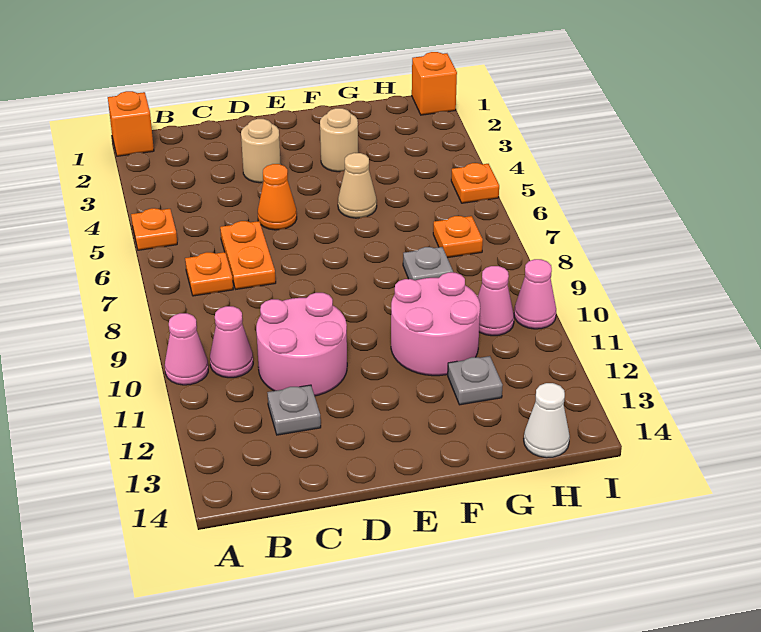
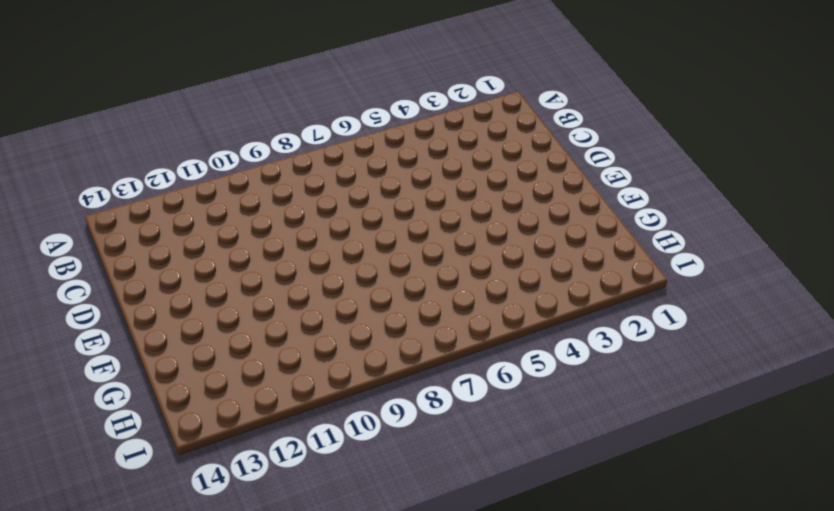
none -> orange 1x1 brick [108,91,154,156]
none -> orange 1x1 plate [131,208,177,250]
none -> pink 1x1 cone [165,313,208,385]

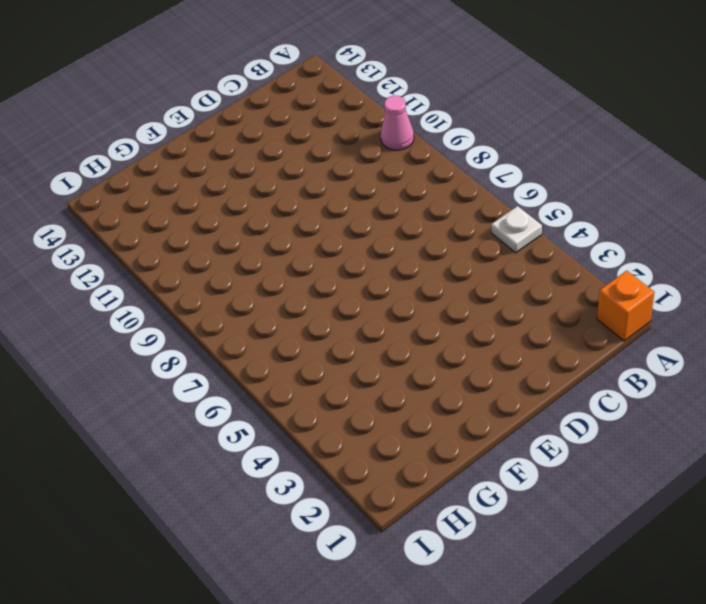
white 1x1 plate [491,206,542,253] -> orange 1x1 plate [131,208,177,250]
none -> orange 1x1 plate [185,252,233,296]
none -> pink 1x1 cone [210,306,253,378]
none -> orange 1x2 plate [220,221,276,289]

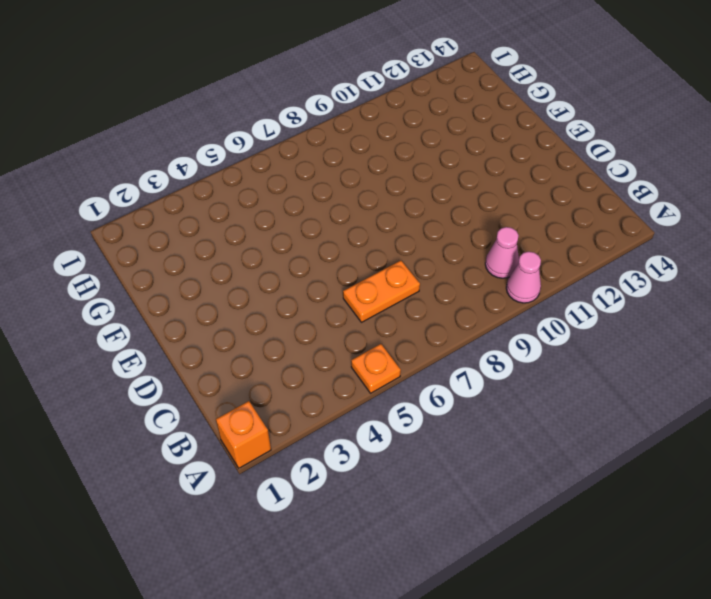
none -> orange 1x1 plate [185,252,233,296]
none -> pink 2x2 round brick [256,293,347,396]
none -> grey 1x1 plate [267,385,321,435]

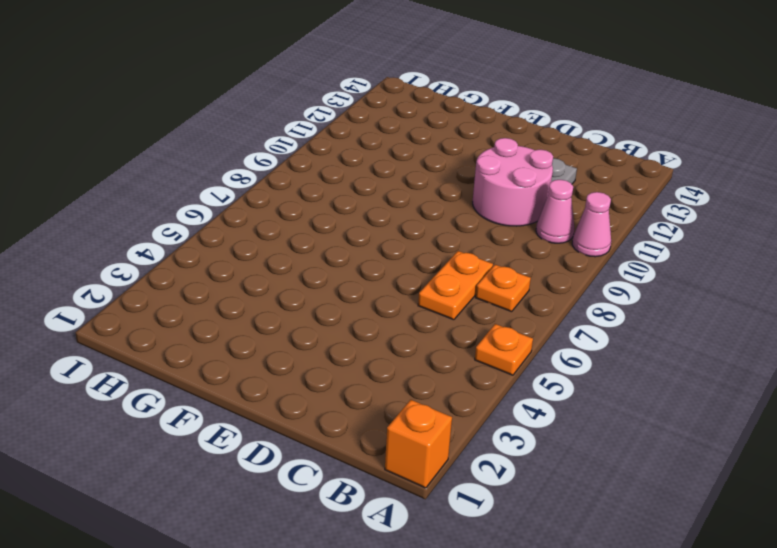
none -> tan 1x1 round brick [241,119,280,183]
none -> orange 1x1 cone [258,164,297,230]
none -> tan 1x1 round brick [320,108,358,172]

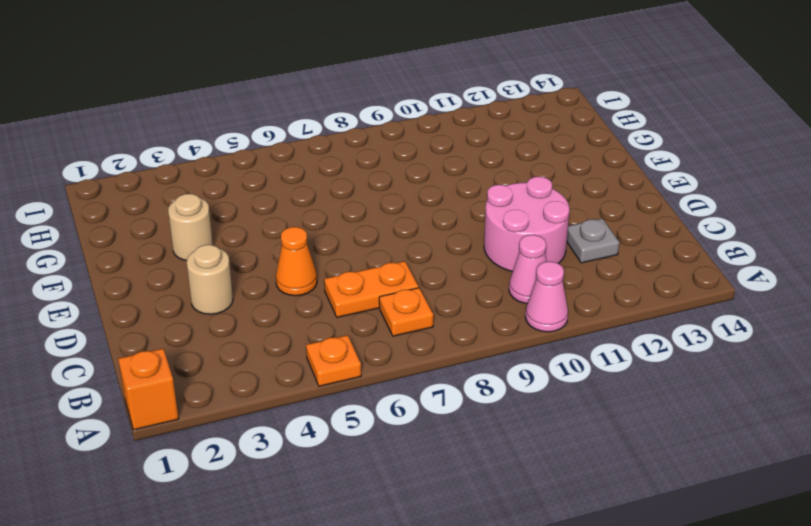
none -> tan 1x1 cone [338,153,377,218]
none -> pink 2x2 round brick [391,272,480,376]
none -> grey 1x1 plate [403,247,453,280]

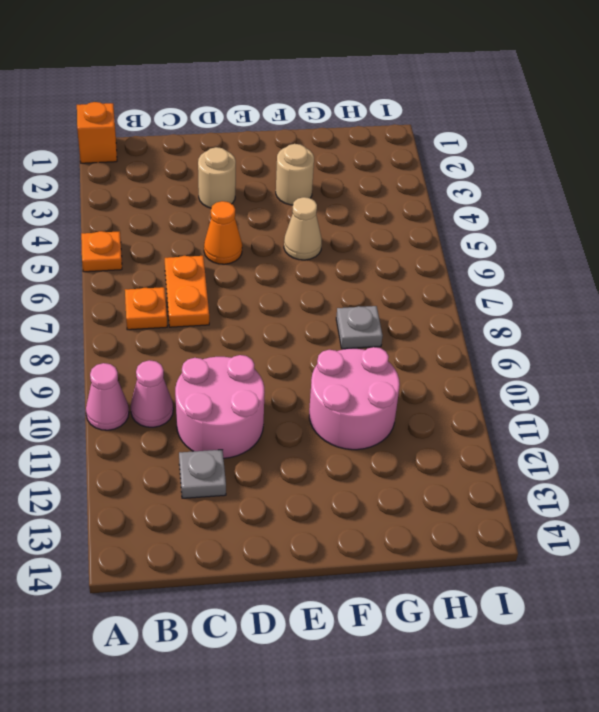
none -> grey 1x1 plate [448,356,503,405]
none -> orange 1x1 plate [433,216,483,258]
none -> pink 1x1 cone [478,266,514,336]

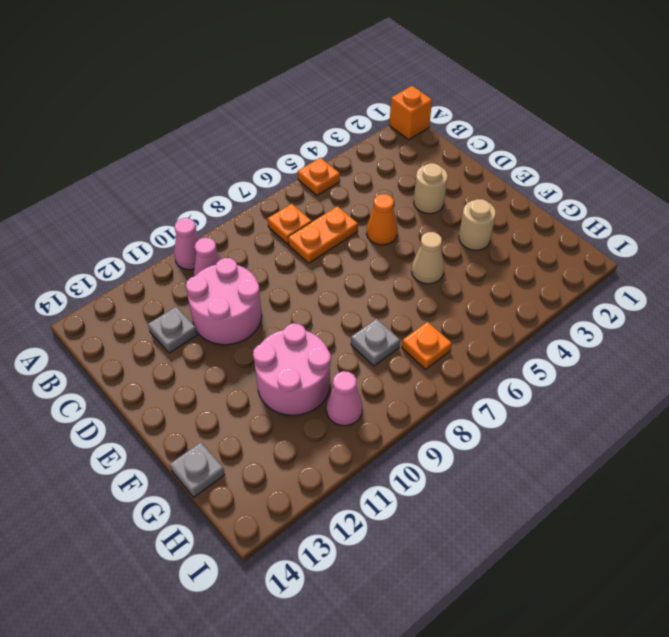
grey 1x1 plate [170,442,225,497] -> grey 1x1 plate moved to [448,356,503,405]
none -> white 1x1 cone [524,383,570,458]
none -> orange 1x1 brick [412,52,457,115]
none -> orange 1x1 plate [451,163,499,203]

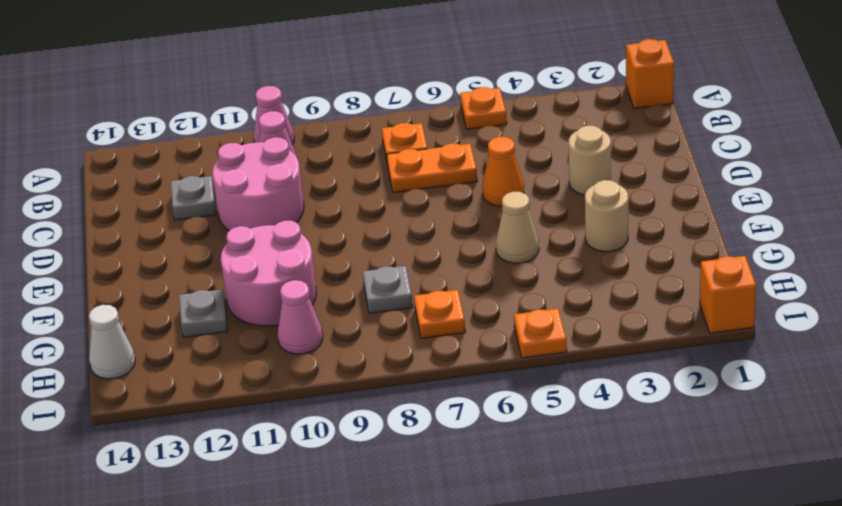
none -> pink 1x1 cone [514,259,556,329]

